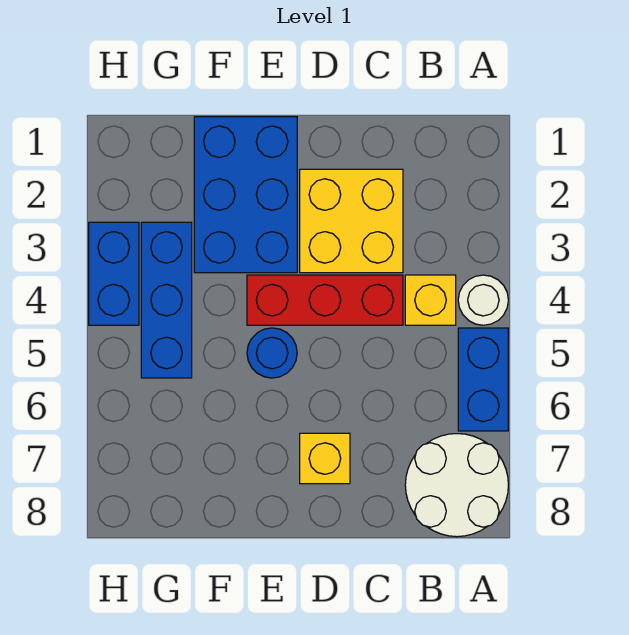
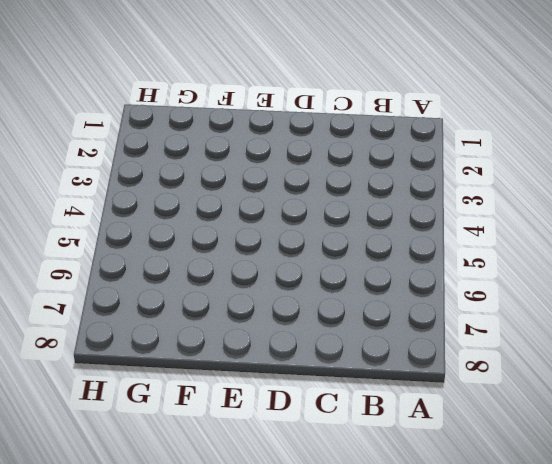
none -> white 1x1 round brick [458,275,508,325]
none -> blue 1x2 brick [458,328,508,431]

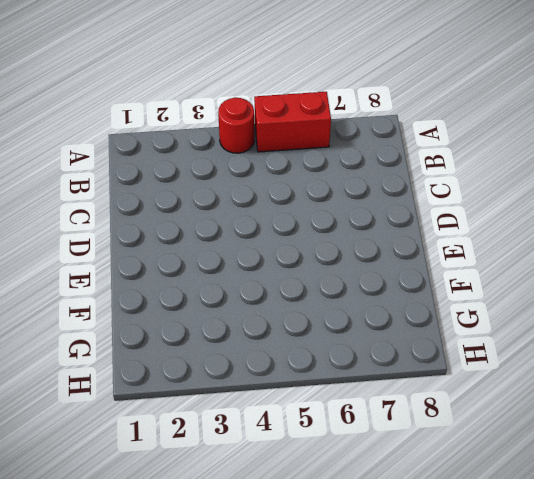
red 1x1 round brick [218,97,254,153] -> white 1x1 round brick [458,275,508,325]
red 1x2 brick [254,92,331,152] -> blue 1x2 brick [458,328,508,431]
none -> white 2x2 round brick [405,434,508,537]
none -> yellow 1x1 brick [405,275,456,325]

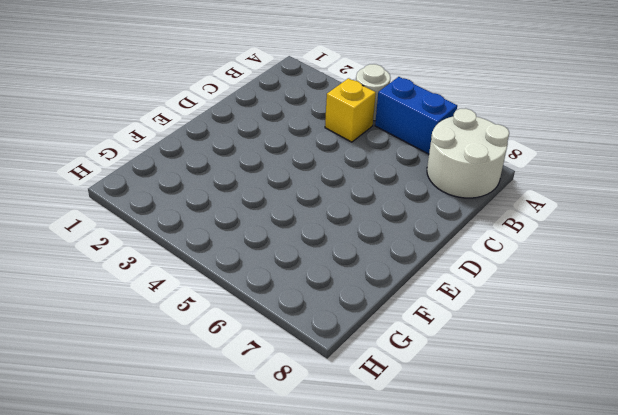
none -> yellow 2x2 brick [300,169,403,273]
none -> red 1x3 brick [247,275,403,325]

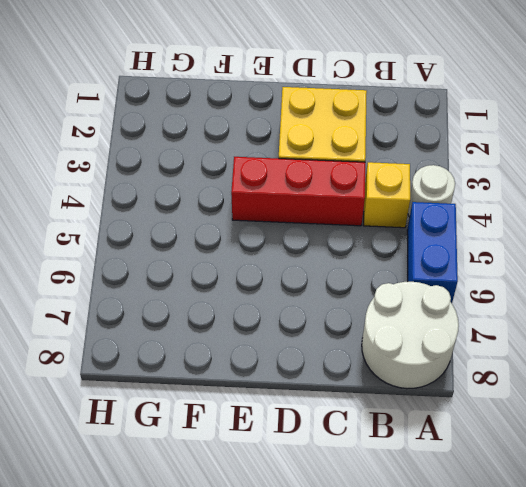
none -> yellow 1x1 brick [300,433,350,484]
none -> blue 2x3 brick [194,117,297,273]

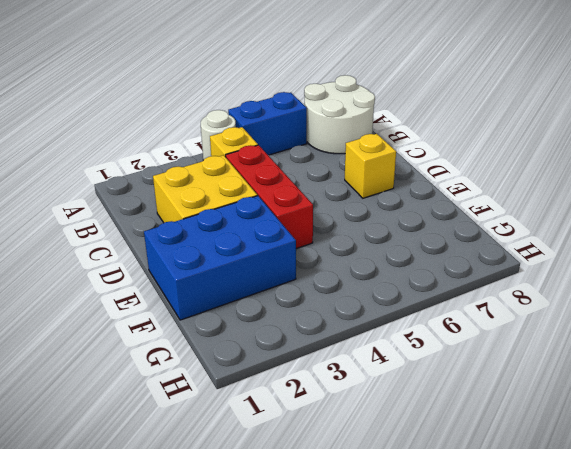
none -> blue 1x1 round brick [247,328,297,378]
none -> blue 1x3 brick [141,222,192,378]

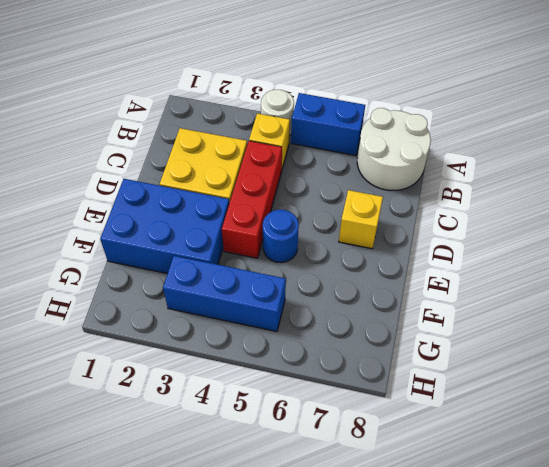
none -> blue 1x2 brick [89,222,139,325]

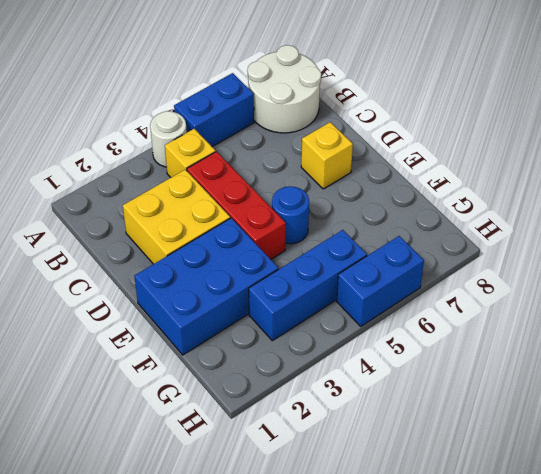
blue 1x2 brick [337,236,424,326] -> blue 1x2 brick moved to [89,222,139,325]

